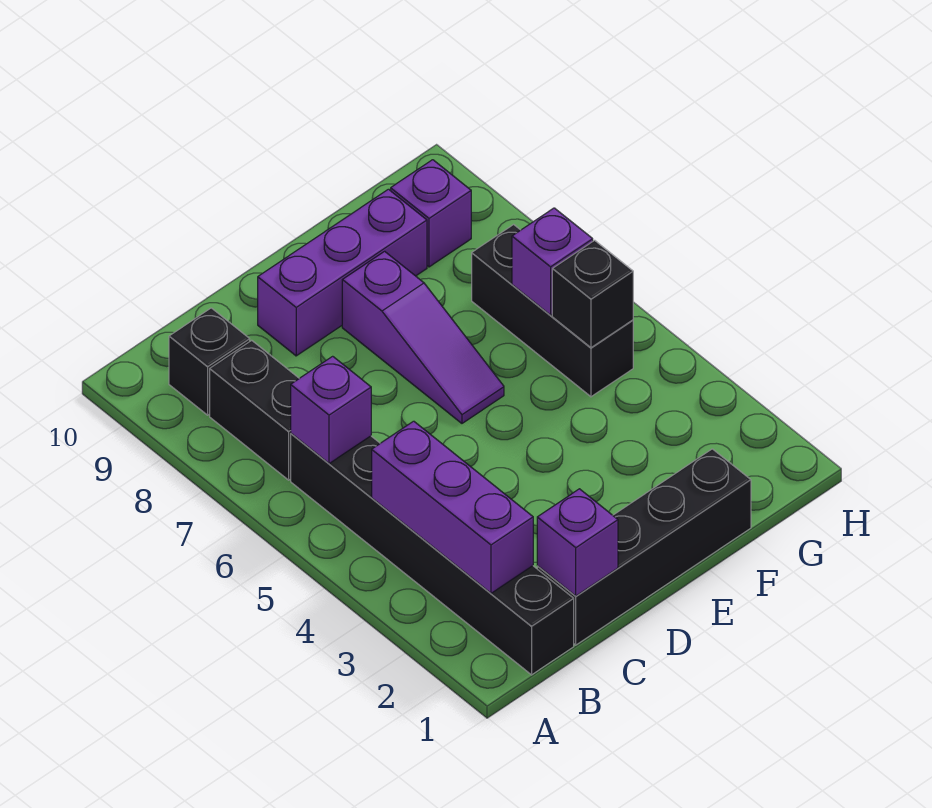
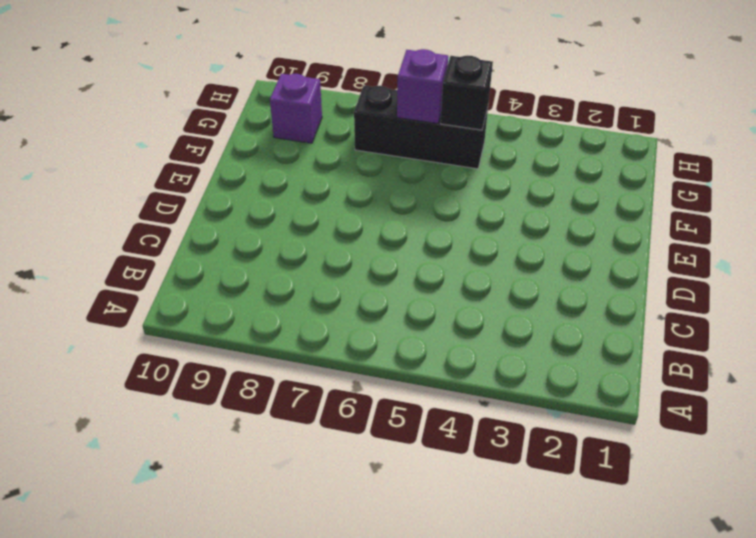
none -> black 1x6 brick [291,434,574,675]
none -> black 1x2 brick [210,340,299,480]
none -> black 1x1 brick [169,308,250,415]

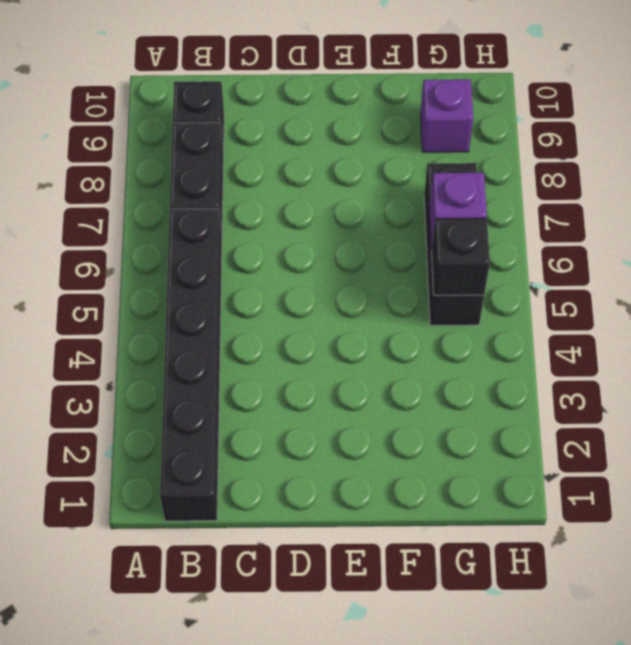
none -> black 1x4 brick [537,449,751,645]
none -> purple 1x3 brick [258,189,427,356]
none -> purple 1x3 slope [342,251,504,423]

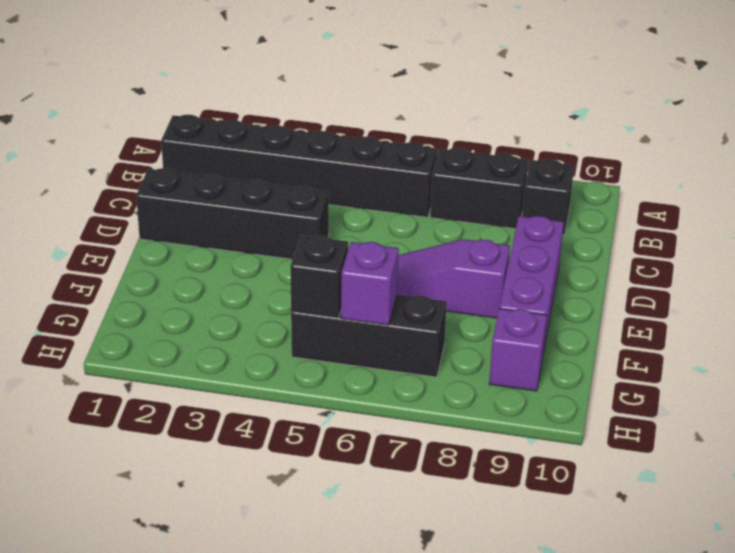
black 1x4 brick [136,168,329,259] -> black 1x4 brick turned to [537,449,751,645]
none -> purple 1x3 brick [372,421,533,593]
none -> purple 1x1 brick [291,356,371,464]
none -> purple 1x1 brick [537,489,618,596]

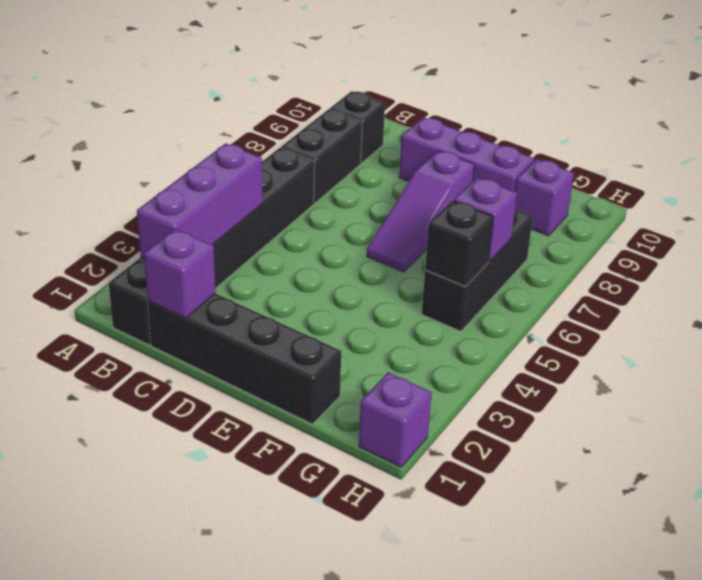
purple 1x1 brick [359,372,432,467] -> purple 1x1 brick moved to [291,356,371,464]

